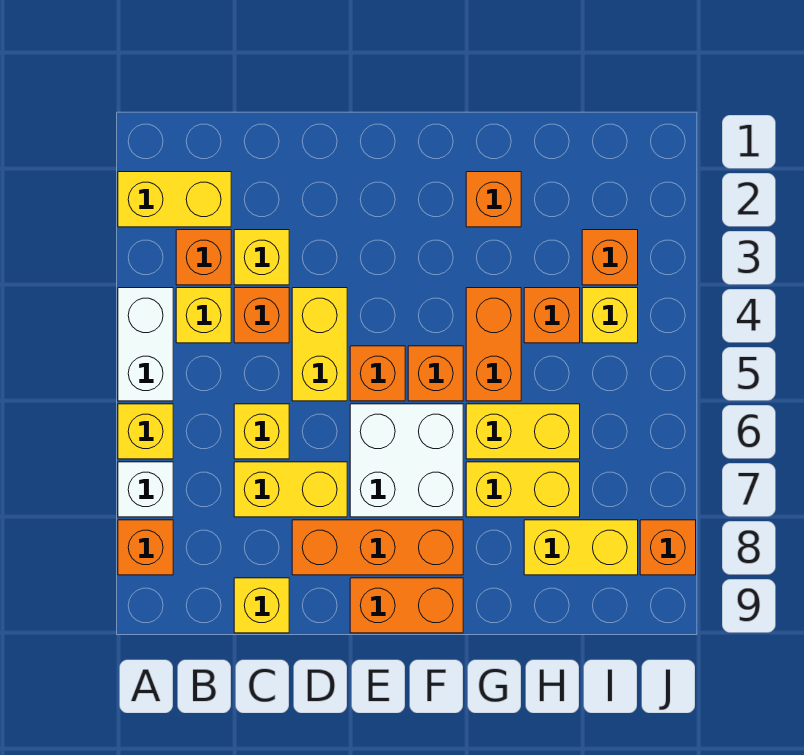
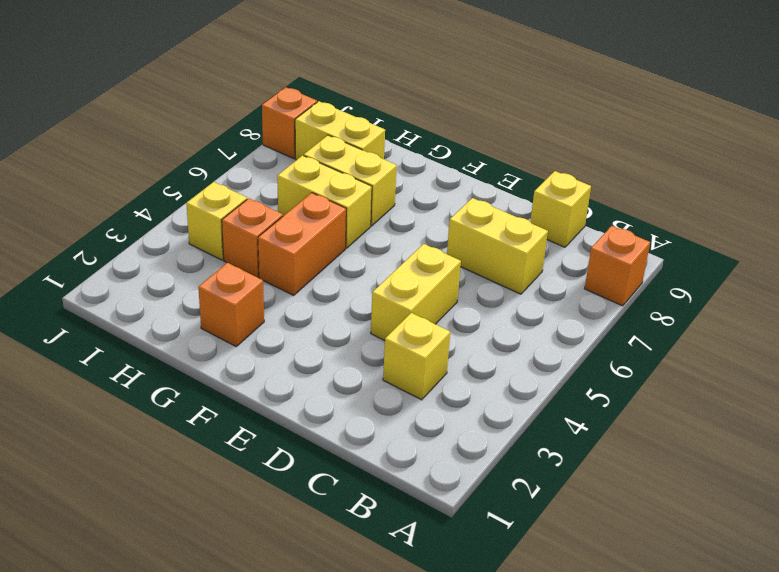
none -> yellow 1x2 brick [118,172,231,227]
none -> white 1x2 brick [118,288,173,401]
none -> yellow 1x1 brick [118,404,173,459]

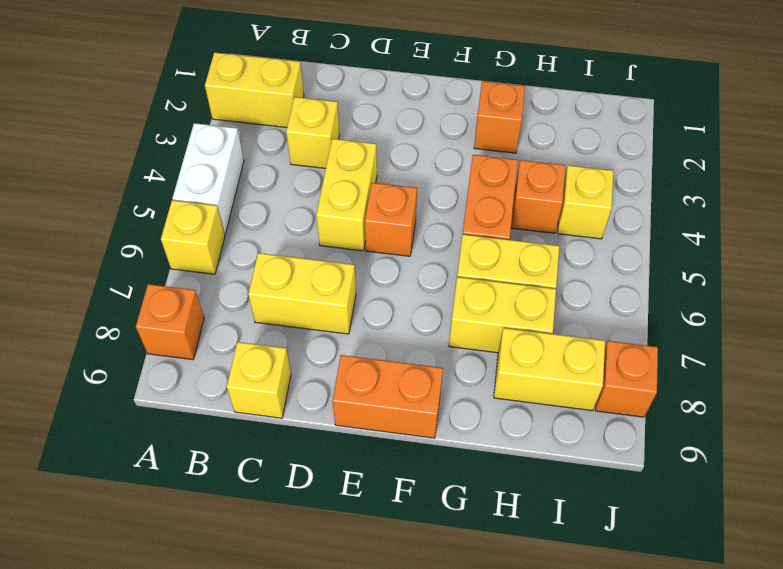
none -> white 1x1 brick [118,462,173,517]
none -> orange 1x1 brick [176,230,231,285]
none -> yellow 1x1 brick [176,288,231,343]

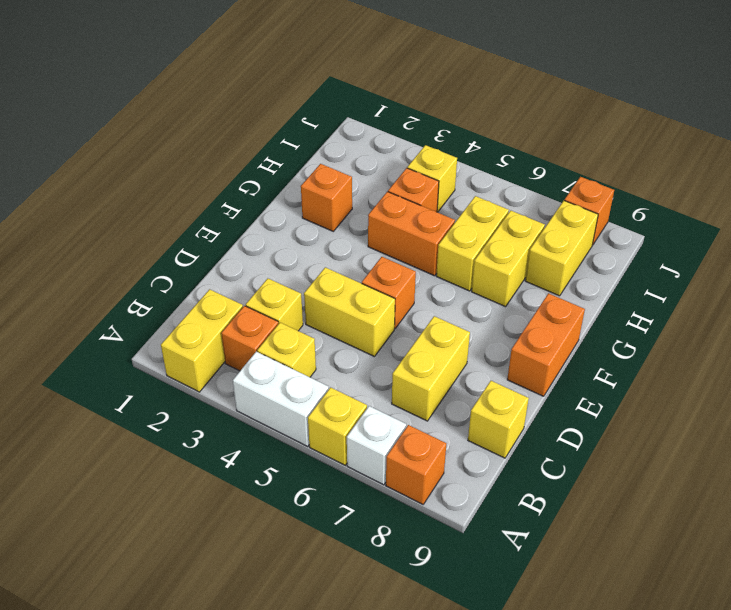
none -> orange 1x1 brick [234,288,289,343]
none -> yellow 1x1 brick [234,404,289,459]
none -> orange 1x3 brick [292,520,463,575]

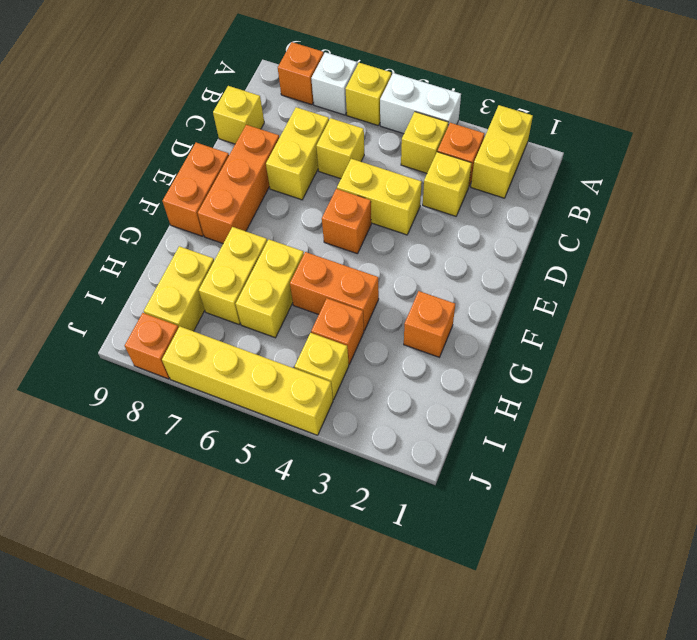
yellow 1x4 brick [162,326,333,435] -> none
none -> orange 1x1 brick [234,288,289,343]
none -> white 2x2 brick [350,404,463,517]
none -> orange 1x1 brick [408,346,463,401]

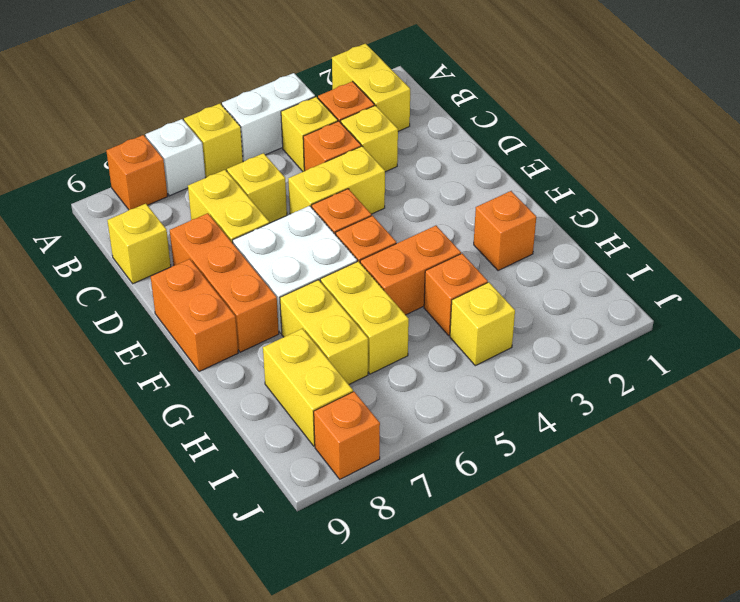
none -> orange 1x1 brick [582,230,638,285]

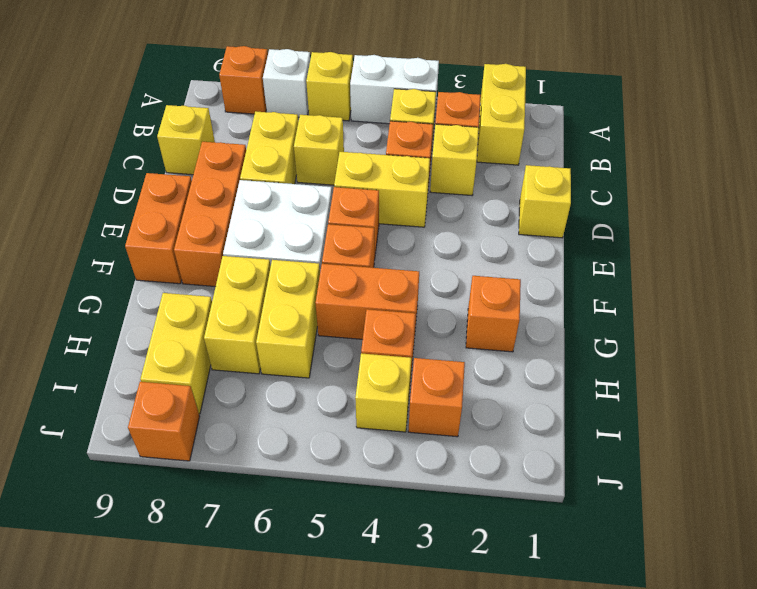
yellow 1x1 brick [519,165,571,238] -> none

